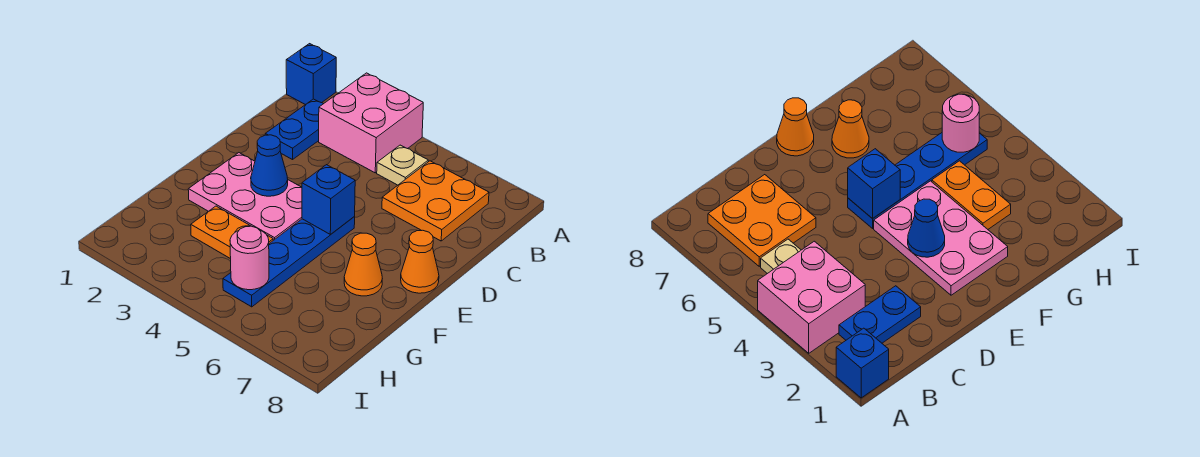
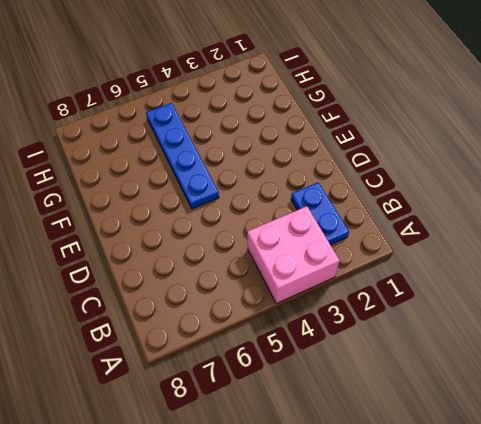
none -> blue 1x1 brick [286,44,336,105]
none -> tan 1x1 plate [377,145,429,185]
none -> orange 2x2 plate [382,161,489,241]

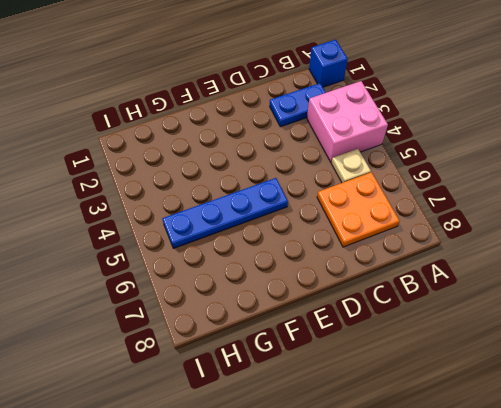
none -> pink 2x3 plate [188,153,302,240]
none -> orange 1x1 cone [401,230,439,293]
none -> orange 1x1 cone [344,233,382,296]

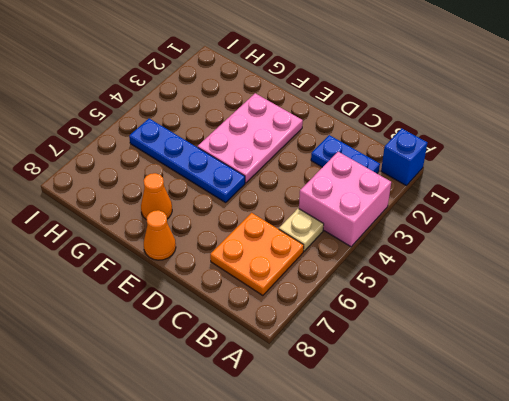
none -> orange 1x2 plate [191,206,273,259]
none -> blue 1x1 cone [251,135,288,196]
none -> blue 1x1 brick [302,165,355,235]

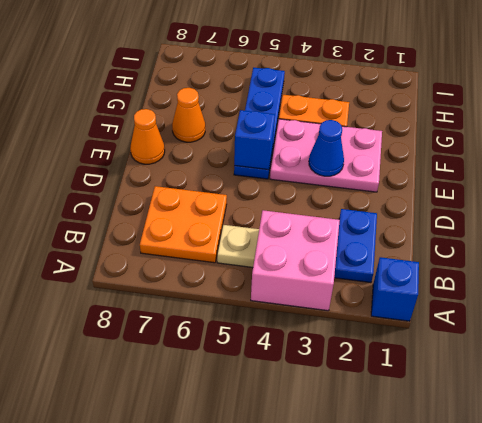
none -> pink 1x1 round brick [230,226,269,290]

